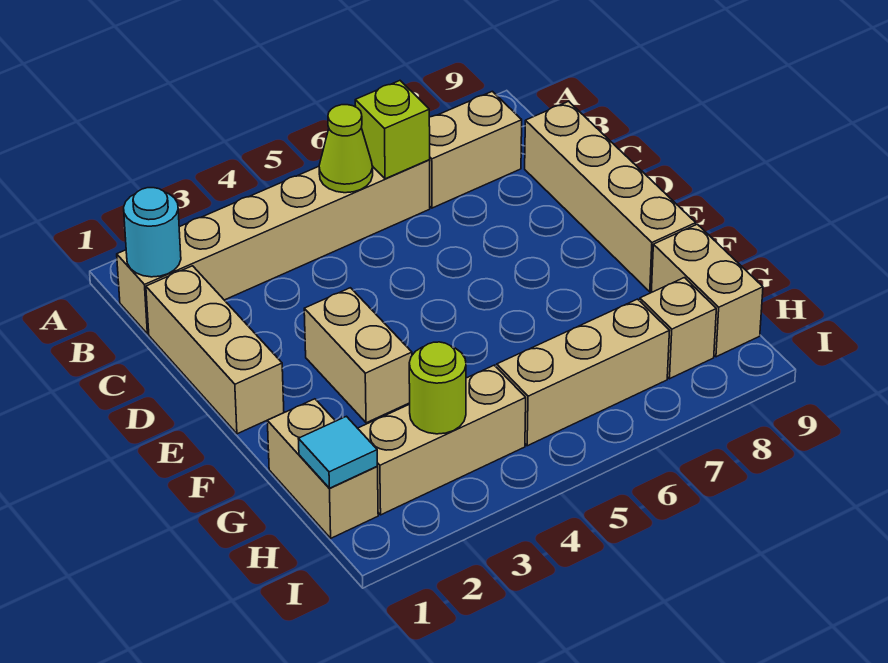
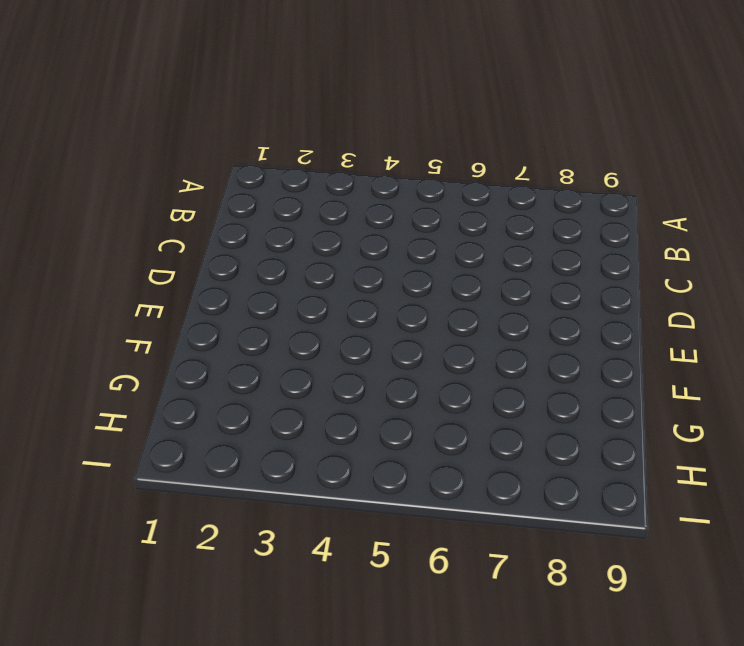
none -> tan 1x6 brick [117,160,430,334]
none -> tan 1x2 brick [429,91,522,208]
none -> tan 1x3 brick [146,266,284,434]

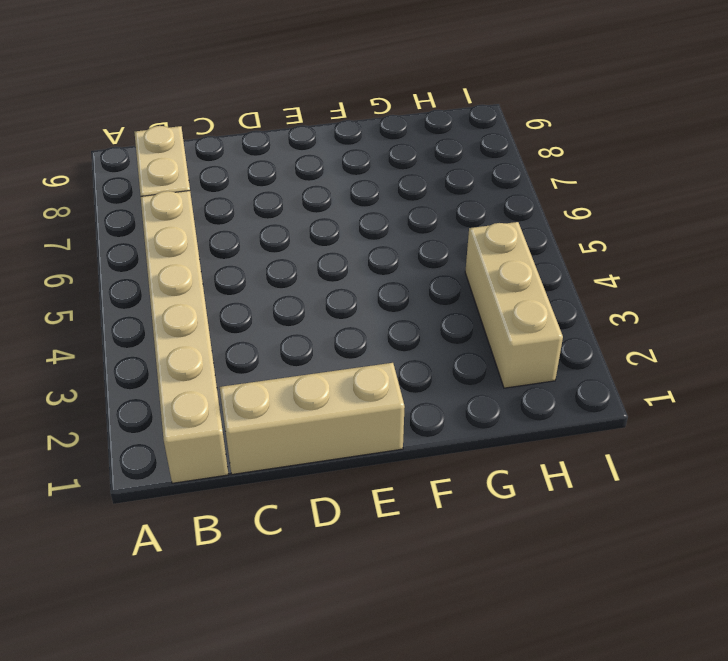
none -> tan 1x4 brick [525,101,696,292]
none -> tan 1x2 brick [304,288,412,423]
none -> tan 1x2 brick [267,399,378,538]

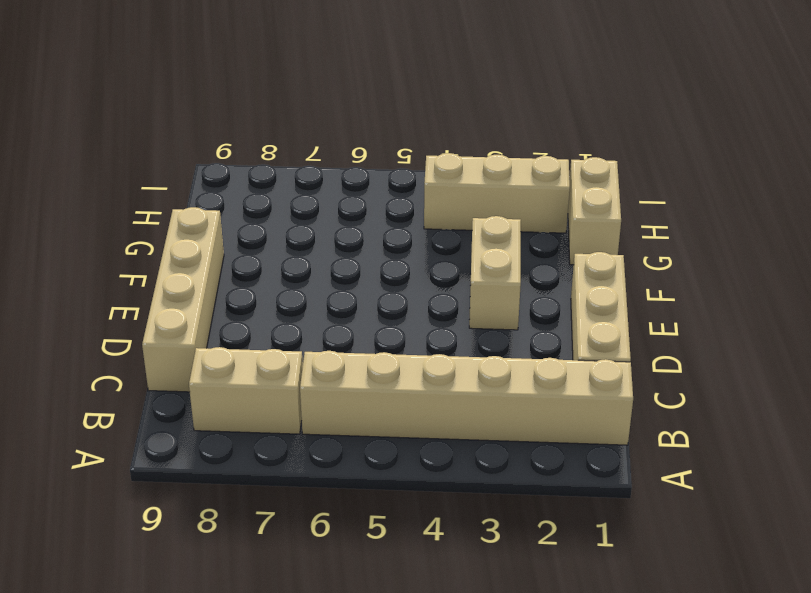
none -> tan 1x2 brick [651,224,763,357]
none -> tan 1x3 brick [497,299,669,446]
none -> tan 1x1 brick [640,278,716,379]

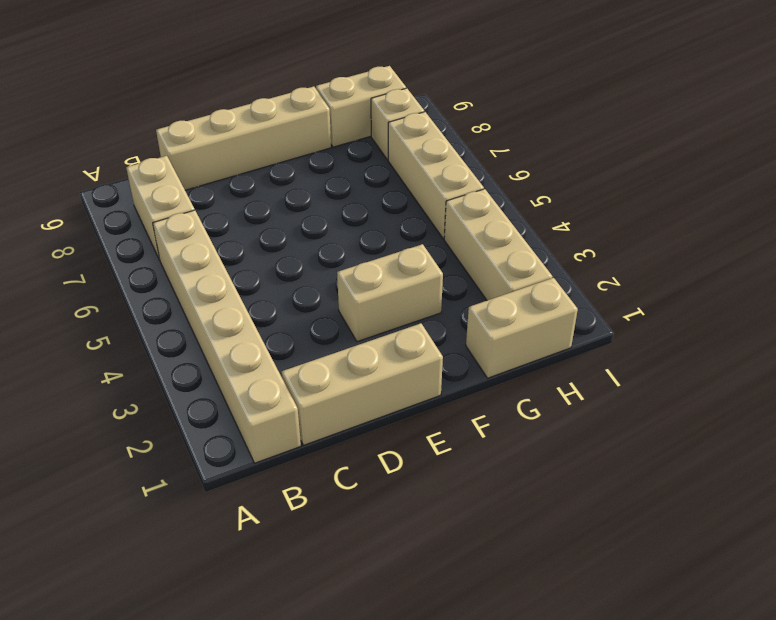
none -> cyan 1x1 round brick [124,188,181,277]
none -> lime 1x1 cone [319,105,373,193]
none -> lime 1x1 brick [355,81,430,179]

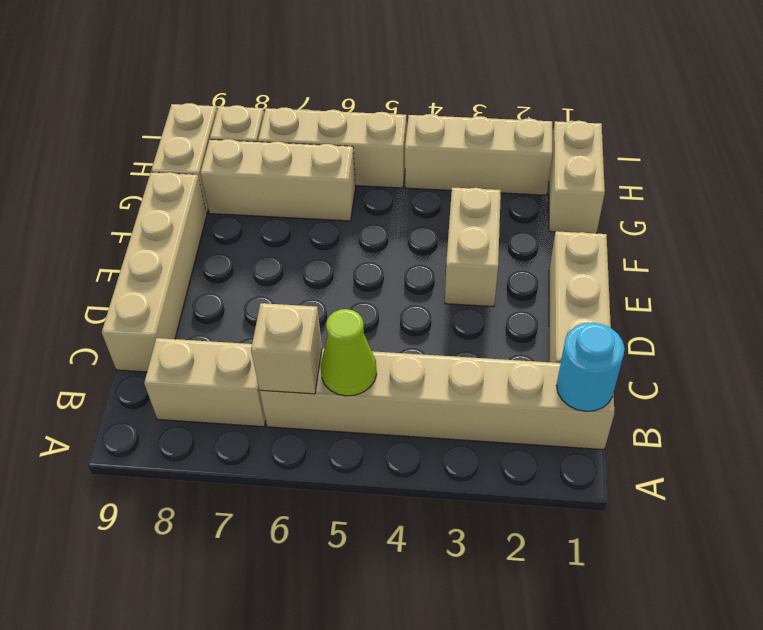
tan 1x1 brick [251,303,322,394] -> lime 1x1 brick [355,81,430,179]
tan 1x3 brick [200,139,356,221] -> none
none -> cyan 1x1 tile [299,416,377,488]
none -> lime 1x1 round brick [409,342,466,434]

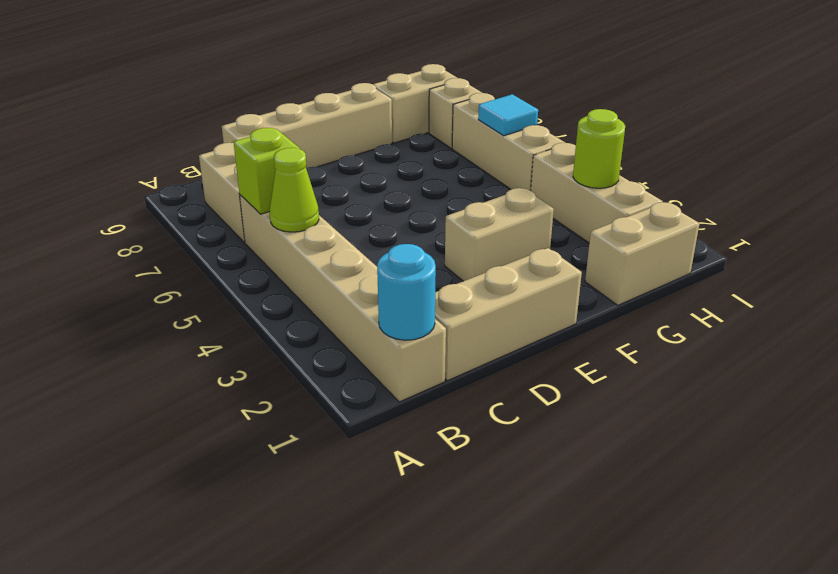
cyan 1x1 tile [478,94,538,136] -> cyan 1x1 tile moved to [299,416,377,488]

